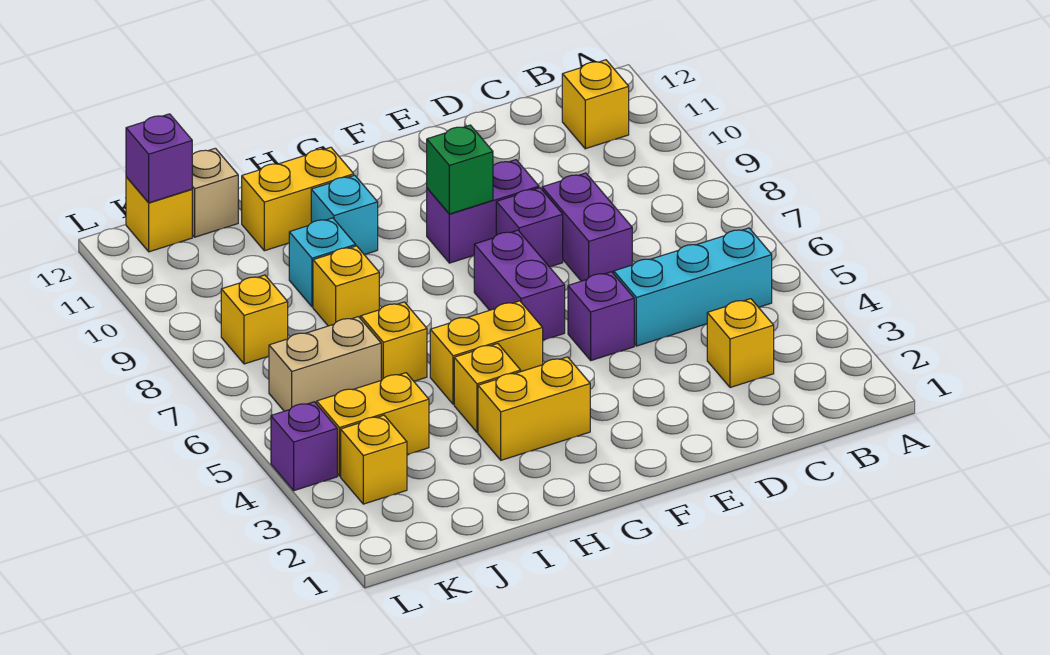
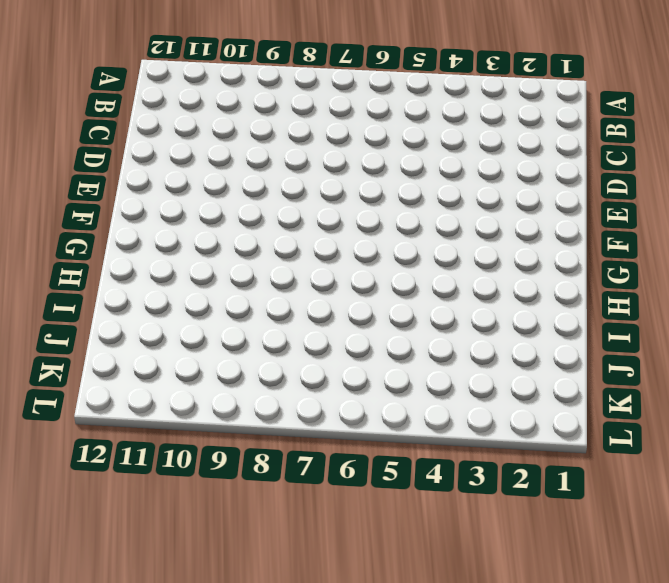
none -> cyan 1x3 brick [614,228,772,346]
none -> yellow 1x1 brick [562,60,629,149]
none -> yellow 1x1 brick [707,299,774,388]

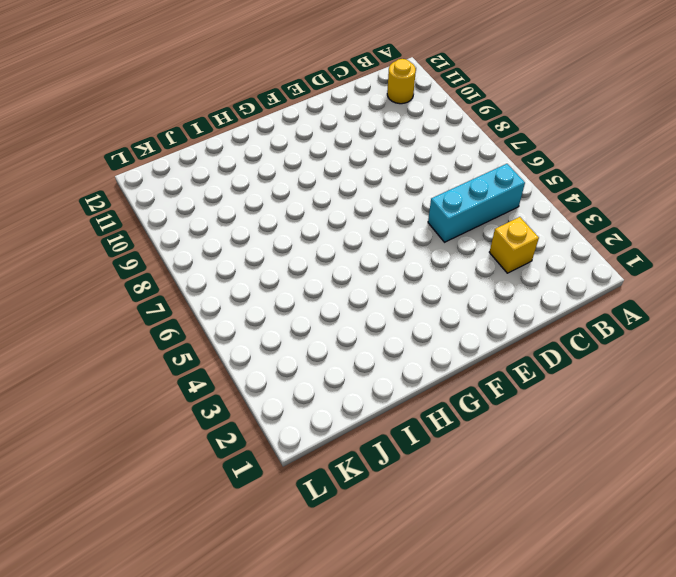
yellow 1x1 round brick [387,59,416,104] -> yellow 1x1 brick [562,60,629,149]
none -> purple 1x2 brick [542,173,632,281]
none -> purple 1x1 brick [568,272,634,360]
none -> purple 1x1 brick [496,188,563,267]

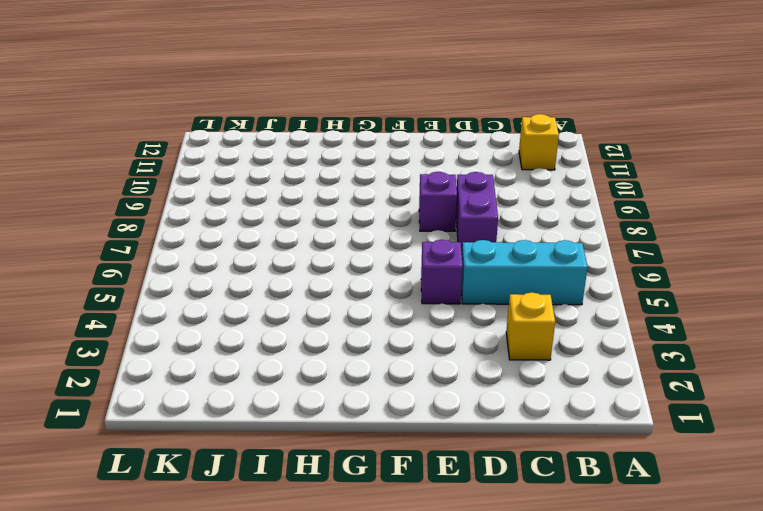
none -> purple 1x2 brick [427,160,539,263]
none -> purple 1x2 brick [474,230,565,340]
none -> yellow 1x2 brick [478,357,590,460]

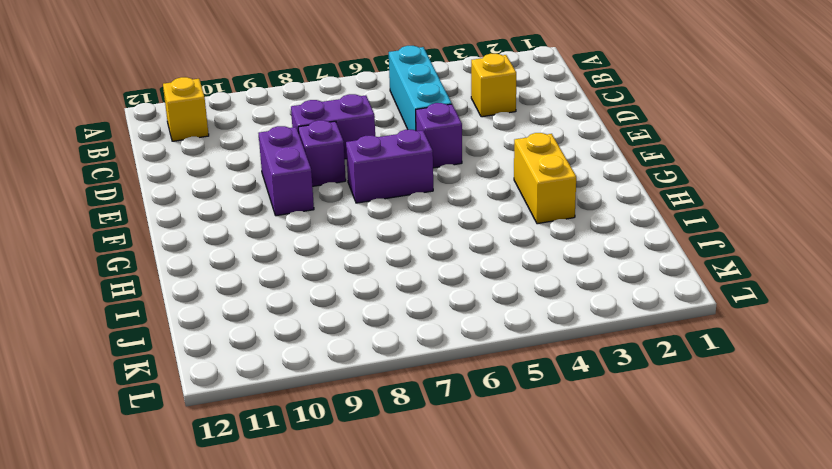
none -> yellow 1x2 brick [430,301,543,404]
none -> yellow 1x1 brick [454,344,521,432]
none -> cyan 1x1 brick [311,175,378,255]

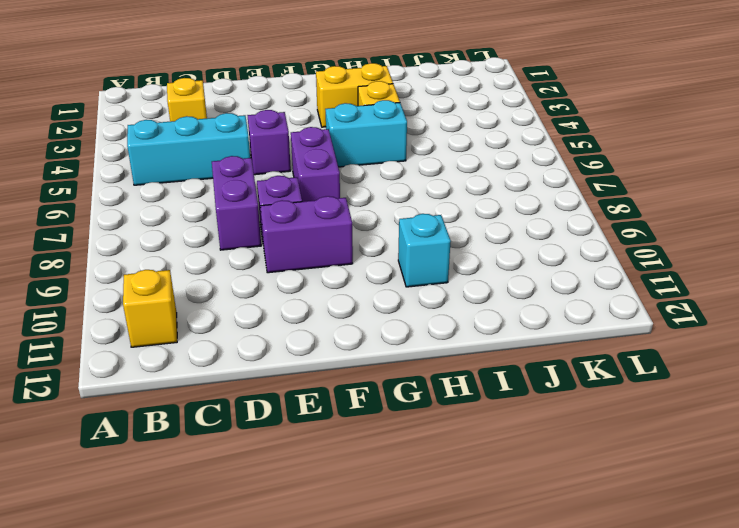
cyan 1x2 brick [325,100,407,167] -> yellow 1x2 brick [430,301,543,404]
none -> yellow 1x2 brick [242,147,354,251]
none -> yellow 1x1 brick [361,302,427,381]
none -> yellow 1x1 brick [313,246,379,326]

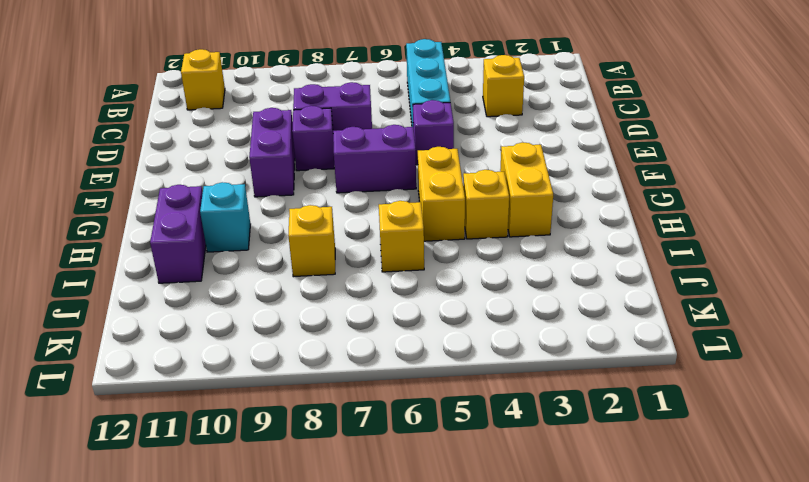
purple 1x2 brick [150,185,206,283] -> yellow 1x2 brick [242,147,354,251]
none -> cyan 1x1 brick [289,218,356,307]
none -> yellow 1x2 brick [317,373,429,476]
none -> tan 1x2 brick [269,317,381,411]

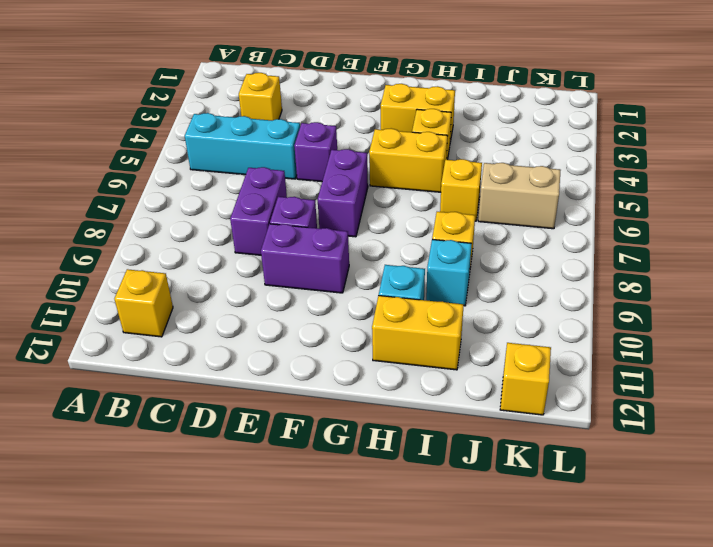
none -> yellow 1x2 brick [317,373,429,476]
none -> tan 1x1 brick [192,148,238,237]
none -> yellow 1x1 brick [341,415,407,504]

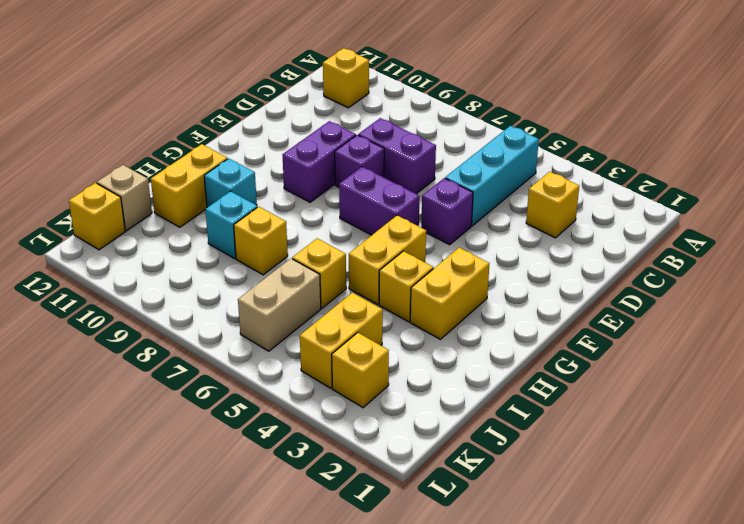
none -> yellow 1x1 brick [221,275,288,364]
none -> purple 1x1 brick [271,402,337,491]
none -> green 1x1 brick [427,125,493,214]

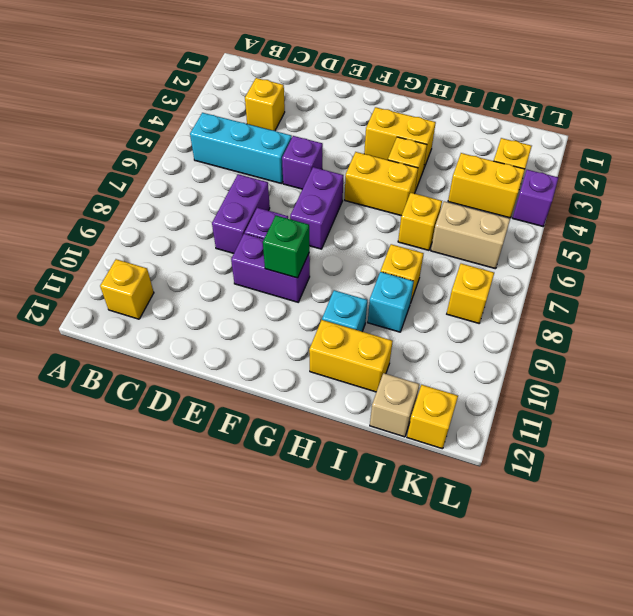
none -> purple 1x1 brick [126,114,192,203]

